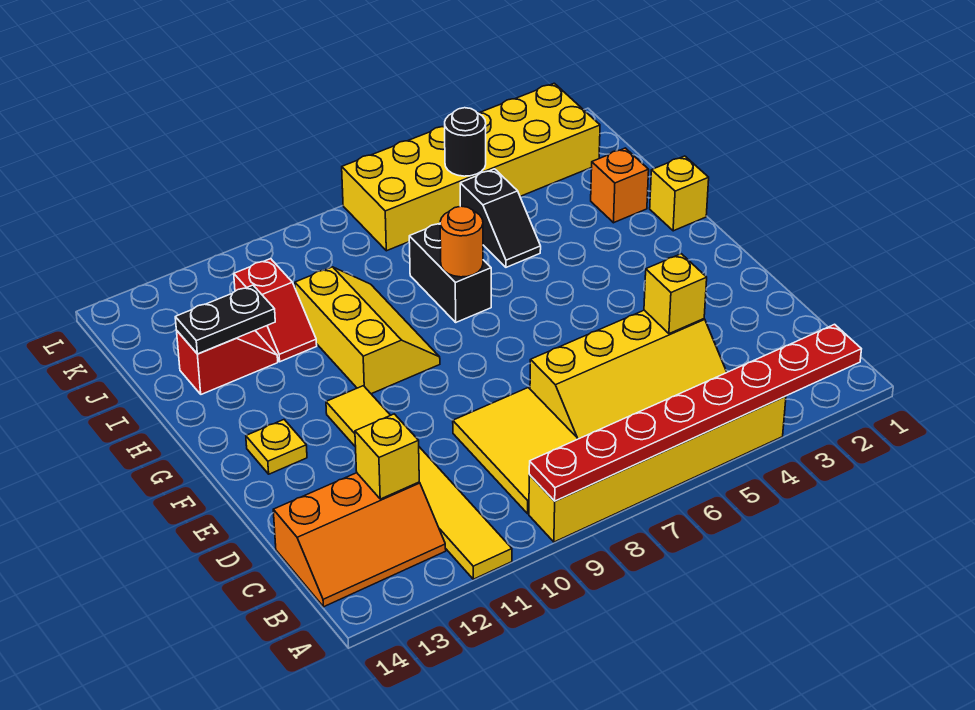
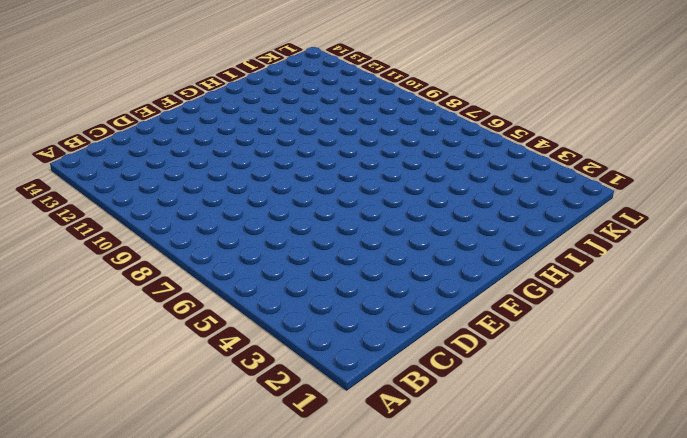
none -> yellow 1x6 brick [529,396,786,542]
none -> yellow 1x6 tile [326,386,512,579]
none -> yellow 2x3 tile [453,388,578,514]

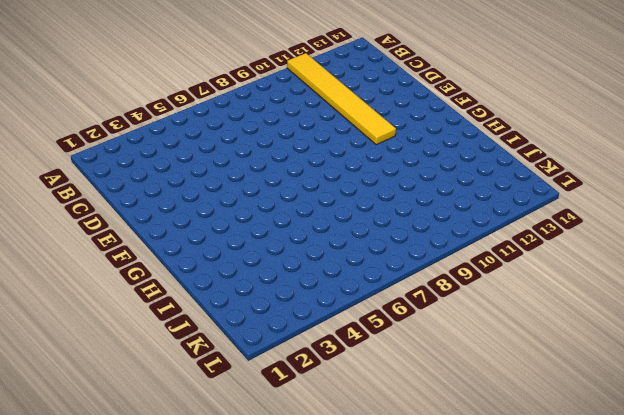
none -> yellow 1x6 brick [529,396,786,542]
none -> yellow 2x3 tile [453,388,578,514]
none -> orange 2x3 slope [273,473,446,607]

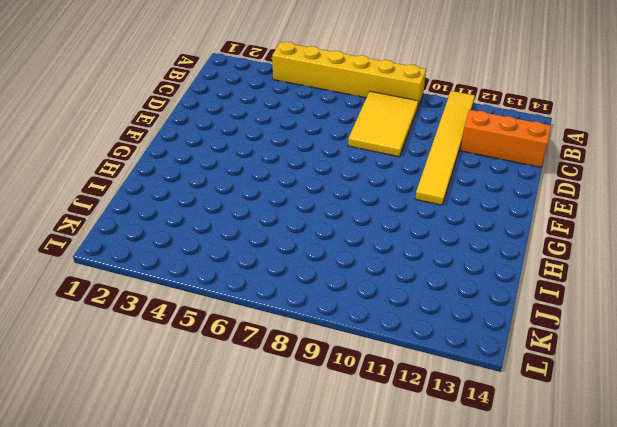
none -> yellow 2x4 slope [530,310,727,439]
none -> yellow 1x1 plate [246,420,307,474]
none -> yellow 2x3 slope [295,267,440,394]

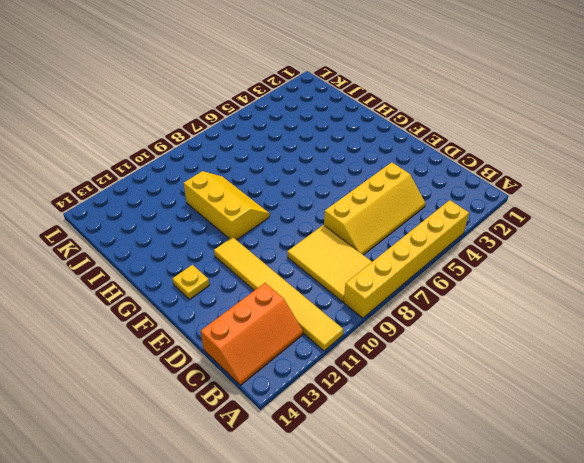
none -> yellow 1x1 brick [650,156,709,231]
none -> black 1x2 brick [409,223,491,322]
none -> orange 1x1 brick [591,148,649,223]

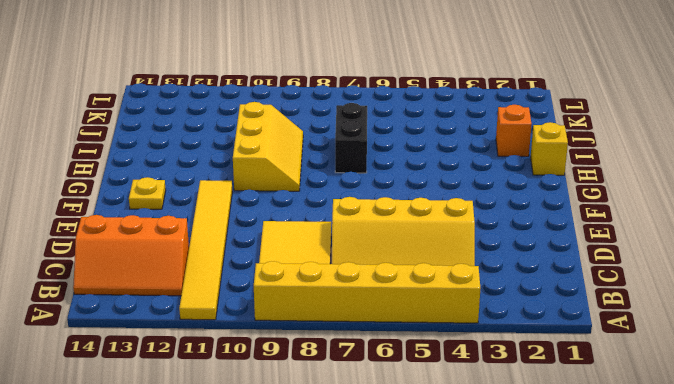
none -> black 1x2 slope [460,169,541,267]
none -> red 1x2 slope [234,259,317,362]
none -> red 1x2 slope [177,331,278,394]

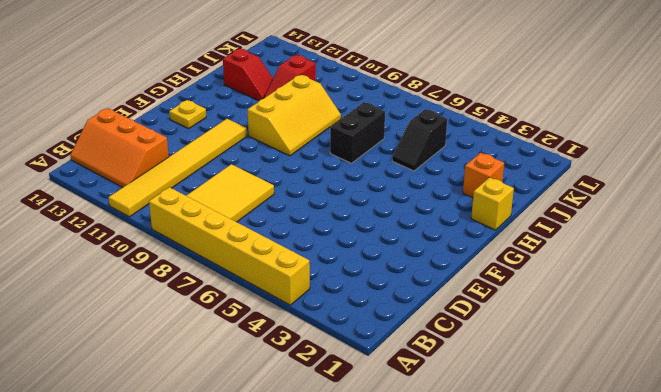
none -> yellow 2x4 slope [530,310,727,439]
none -> yellow 2x6 brick [342,83,600,251]
none -> red 1x8 plate [529,324,861,501]

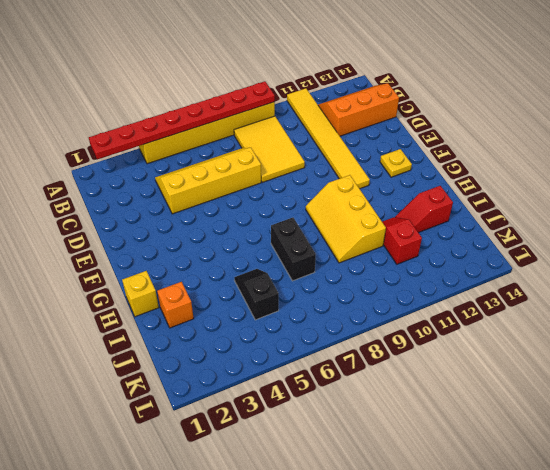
none -> yellow 2x6 brick [342,83,600,251]
none -> yellow 1x1 brick [355,414,419,499]
none -> yellow 1x1 brick [644,254,707,334]

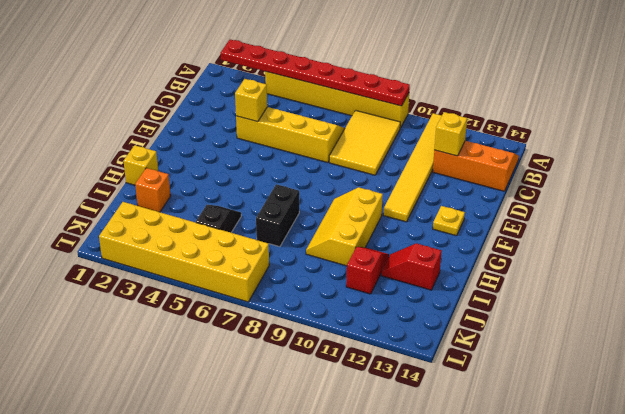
none -> orange 1x1 round brick [440,206,483,277]
none -> black 1x2 plate [175,285,275,354]
none -> black 1x1 round brick [445,108,486,176]

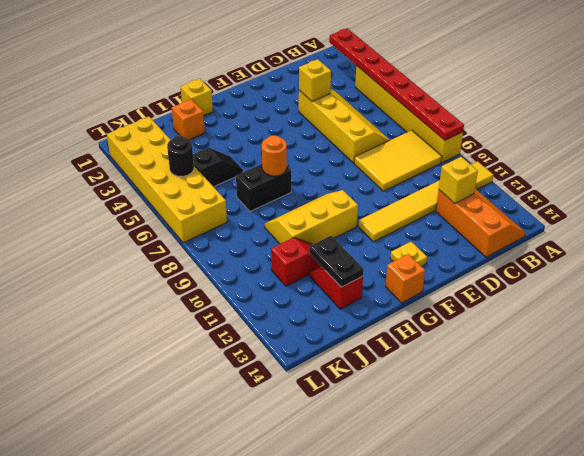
orange 1x1 brick [386,254,425,303] -> none

